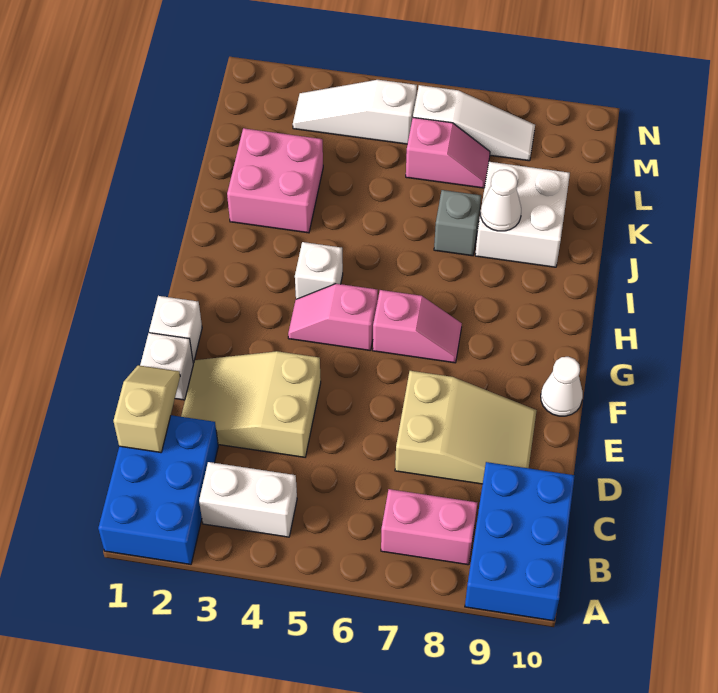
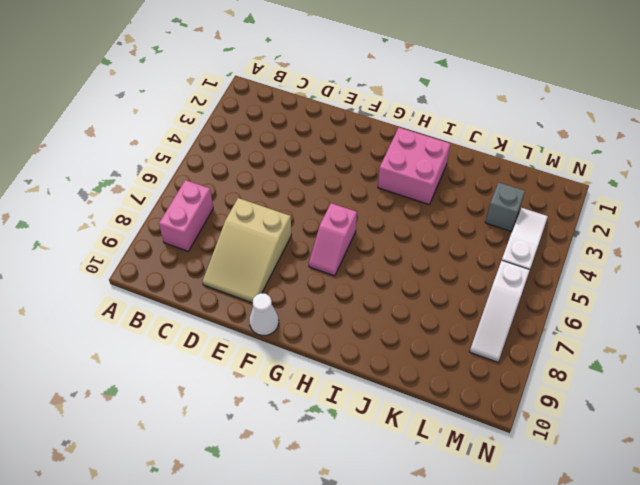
pink 2x2 brick [378,128,450,204] -> pink 2x2 brick moved to [227,128,323,233]
grey 1x1 brick [485,183,525,231] -> grey 1x1 brick moved to [434,190,481,256]
none -> blue 2x3 brick [98,415,218,564]
none -> blue 2x3 brick [465,462,575,621]
none -> white 1x2 brick [199,462,297,537]

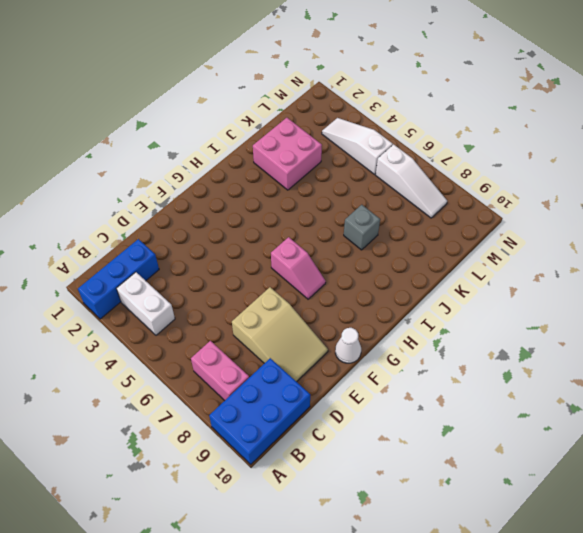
blue 1x3 brick [78,239,159,319] -> blue 2x3 brick [98,415,218,564]
none -> tan 2x3 slope [181,351,321,457]
none -> white 1x1 brick [140,333,193,400]
none -> white 1x1 brick [149,296,202,363]

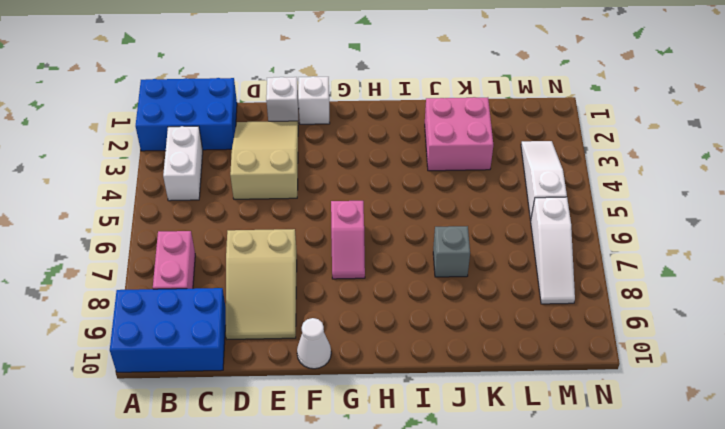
none -> pink 1x2 slope [288,284,378,351]
none -> white 1x1 brick [295,242,343,299]
none -> white 2x2 brick [475,162,570,267]

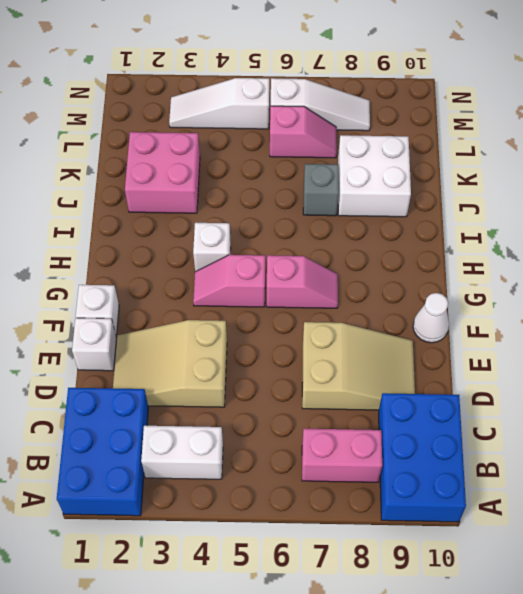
none -> tan 1x2 slope [113,365,180,453]
none -> white 1x1 cone [481,170,521,231]

